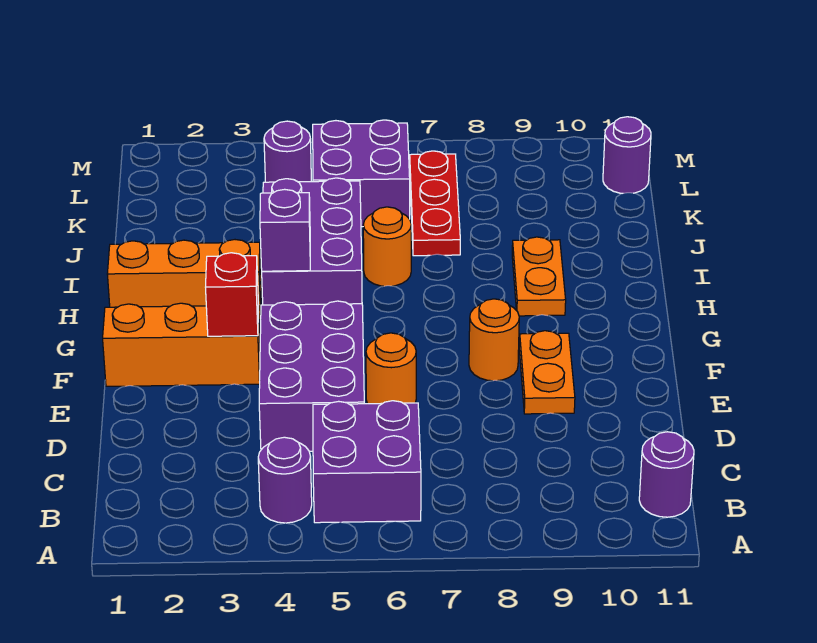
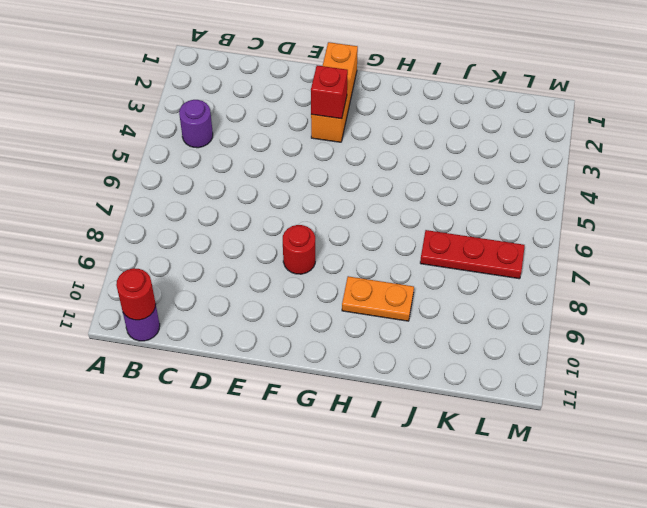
red 1x1 round brick [116,268,156,320] -> none
red 1x1 round brick [283,225,315,274] -> orange 1x1 round brick [469,299,519,381]
none -> purple 2x2 brick [313,401,421,523]
none -> purple 2x3 brick [259,301,364,451]
none -> orange 1x1 round brick [366,333,416,404]

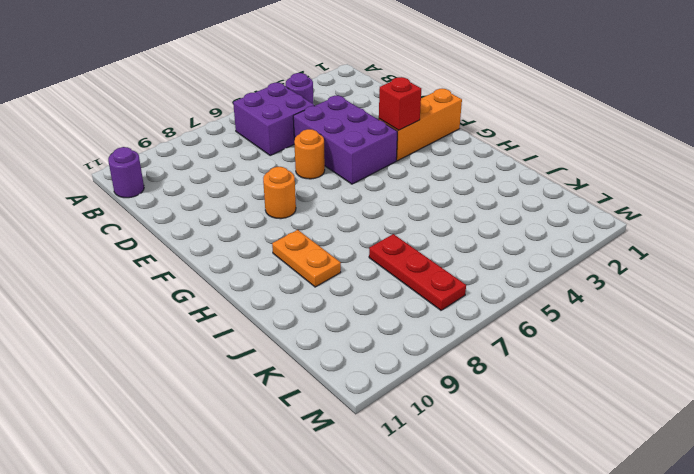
none -> orange 1x2 plate [519,331,575,414]
none -> orange 1x3 brick [107,240,261,320]
none -> purple 2x3 brick [262,178,362,305]

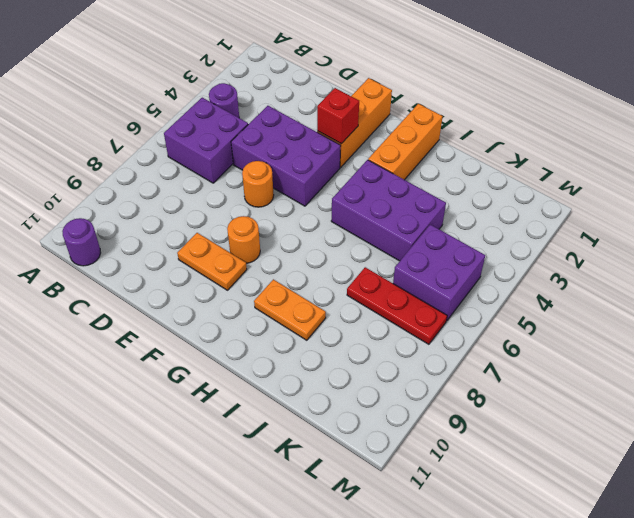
none -> orange 1x1 round brick [363,207,411,286]
none -> purple 1x1 round brick [264,121,311,182]
none -> purple 1x1 round brick [603,117,651,193]

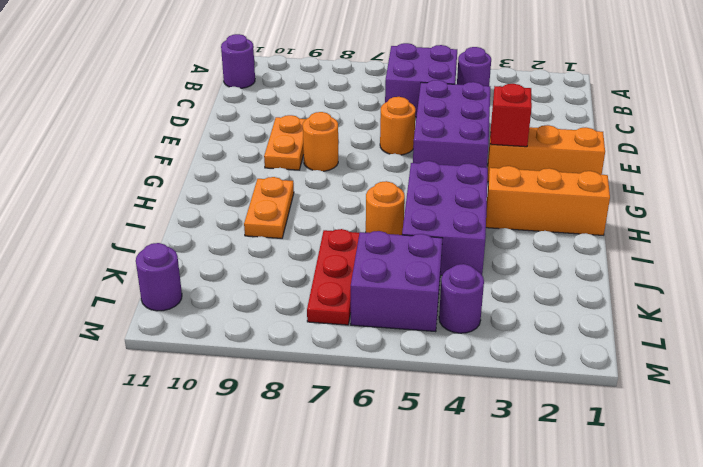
none -> purple 1x1 brick [260,189,310,271]

